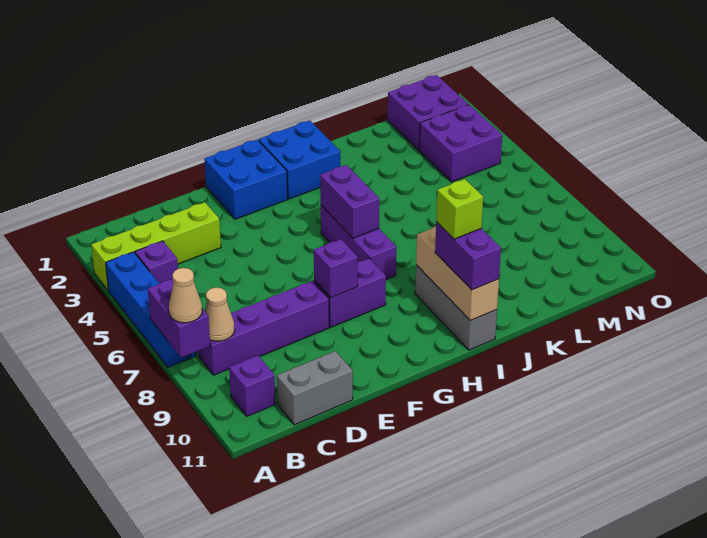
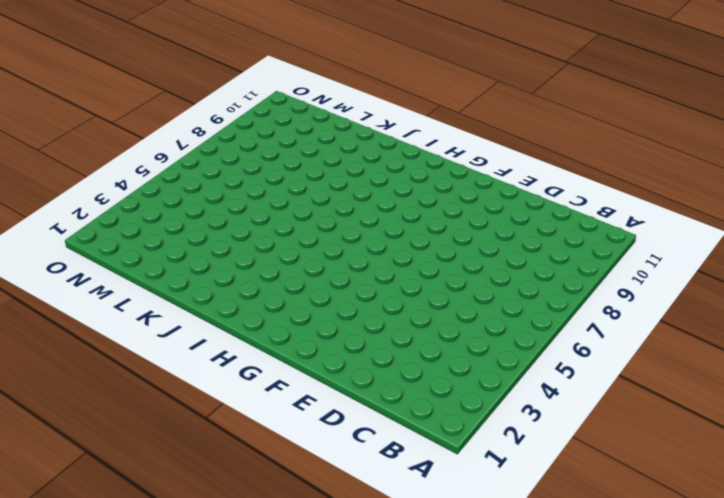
none -> lime 1x4 brick [91,202,221,290]
none -> blue 1x4 brick [106,252,196,367]
none -> purple 1x1 brick [135,241,178,284]

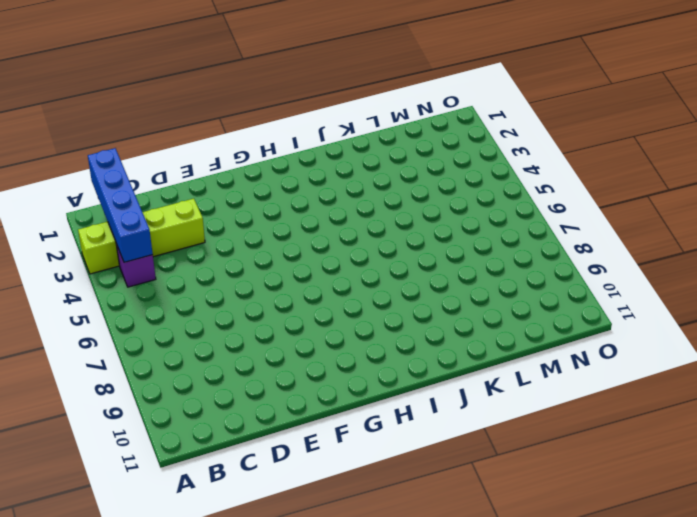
blue 1x4 brick [88,148,153,262] -> blue 1x4 brick moved to [106,252,196,367]
none -> purple 1x4 brick [198,281,329,375]
none -> purple 1x1 brick [229,356,275,416]
none -> grey 1x2 brick [277,351,353,425]

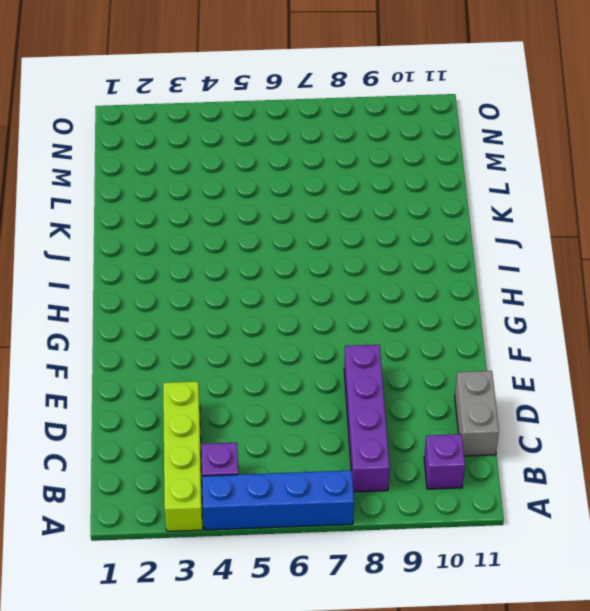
none -> blue 2x2 brick [205,140,288,219]
none -> purple 1x2 brick [314,258,386,327]
none -> blue 2x2 brick [258,121,340,199]

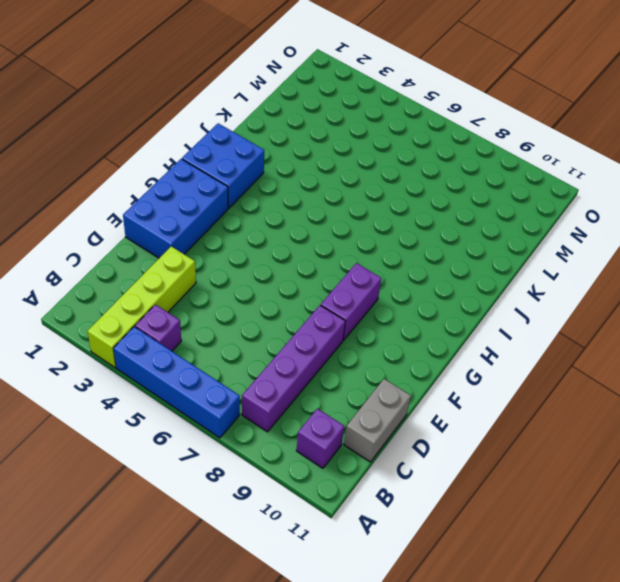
blue 2x3 brick [123,159,228,258] -> blue 2x2 brick [205,140,288,219]
none -> purple 1x3 brick [321,205,396,279]
none -> grey 1x3 brick [415,265,497,350]
none -> purple 2x2 brick [388,75,468,150]

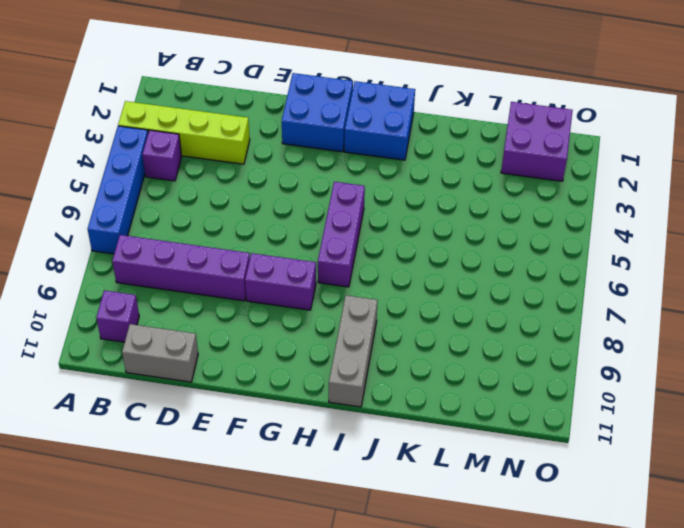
none -> purple 2x2 brick [419,105,502,182]
none -> purple 1x2 brick [148,279,210,358]
none -> tan 1x1 cone [205,287,235,341]

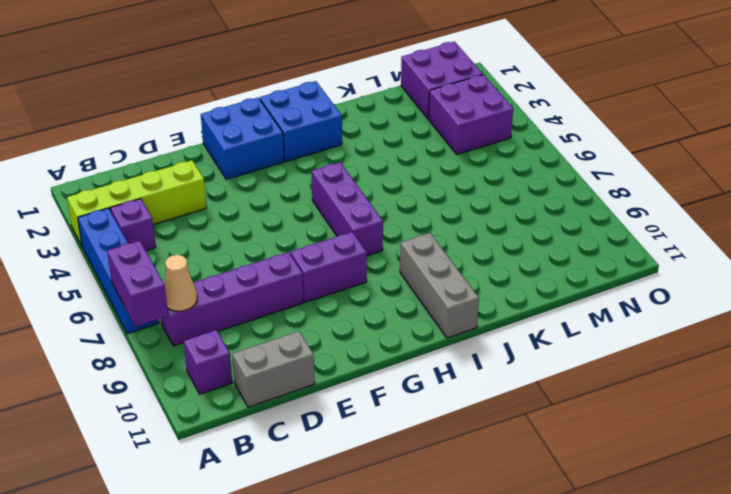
none -> purple 1x1 brick [314,239,358,298]
none -> purple 1x2 brick [320,165,379,238]
none -> tan 1x3 brick [416,227,499,320]

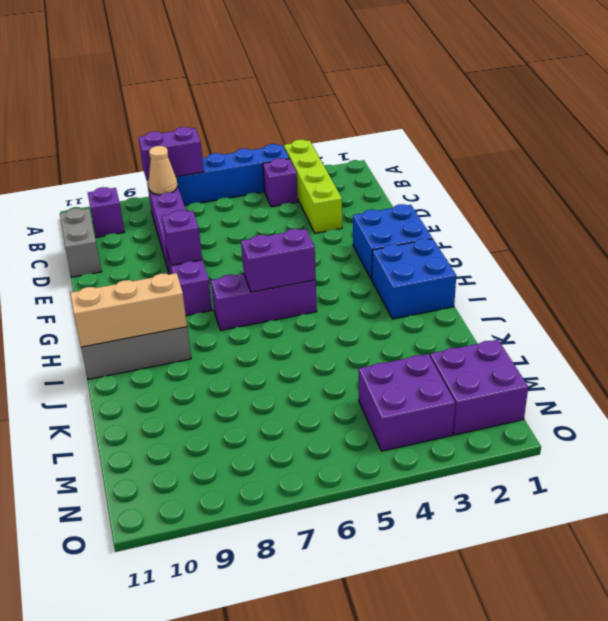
none -> tan 1x1 cone [169,268,202,323]
none -> purple 1x2 brick [435,222,501,290]
none -> lime 1x1 brick [436,179,483,239]

